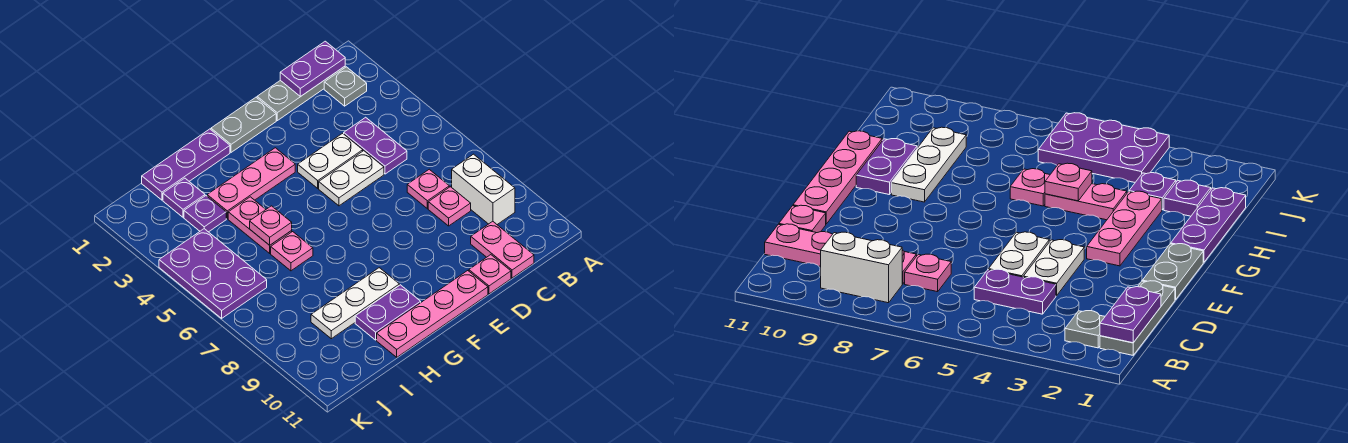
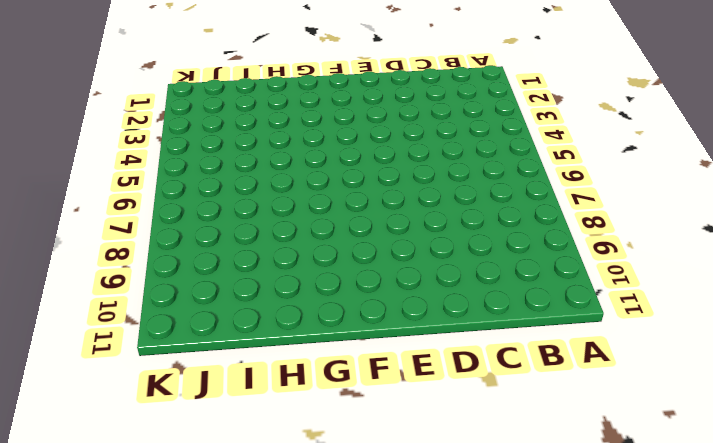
none -> grey 1x3 plate [257,66,345,121]
none -> grey 1x1 plate [324,67,367,106]
none -> white 1x2 brick [452,154,515,224]

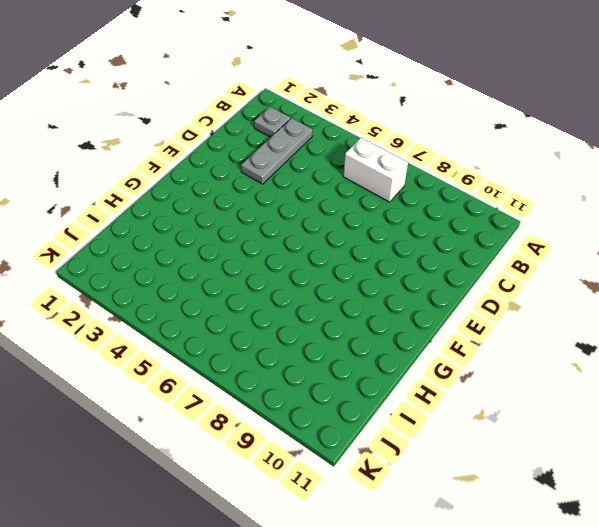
grey 1x3 plate [241,118,313,184] -> grey 1x3 plate moved to [257,66,345,121]
white 1x2 brick [343,138,408,202] -> white 1x2 brick moved to [452,154,515,224]
none -> purple 1x2 plate [344,117,407,174]
none -> pink 1x1 plate [407,169,449,209]
none -> pink 1x1 plate [428,187,471,226]

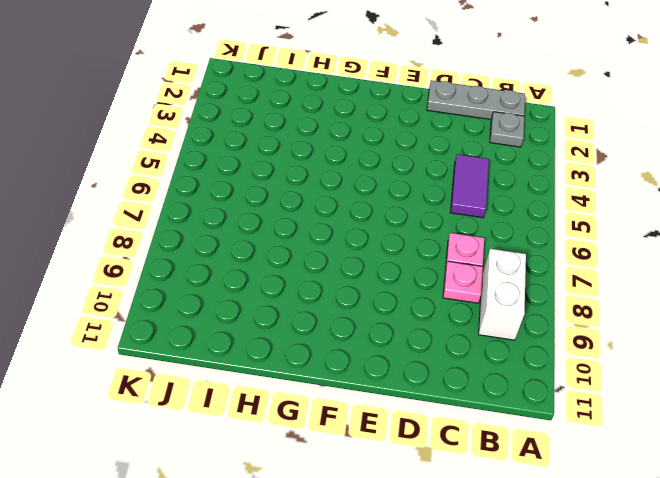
purple 1x2 tile [450,154,489,218] -> purple 1x2 plate [344,117,407,174]
none -> pink 1x2 plate [471,221,534,278]
none -> white 1x2 plate [298,133,363,188]
none -> white 1x2 plate [319,151,384,206]

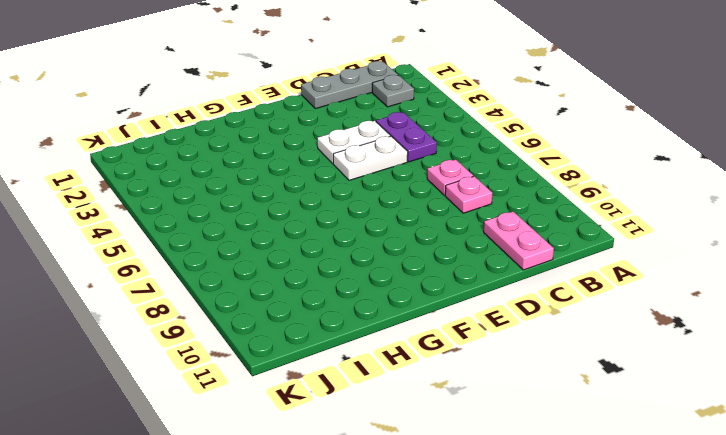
none -> white 1x2 brick [452,154,515,224]
none -> pink 1x1 plate [469,255,511,294]
none -> grey 1x2 plate [211,97,276,152]

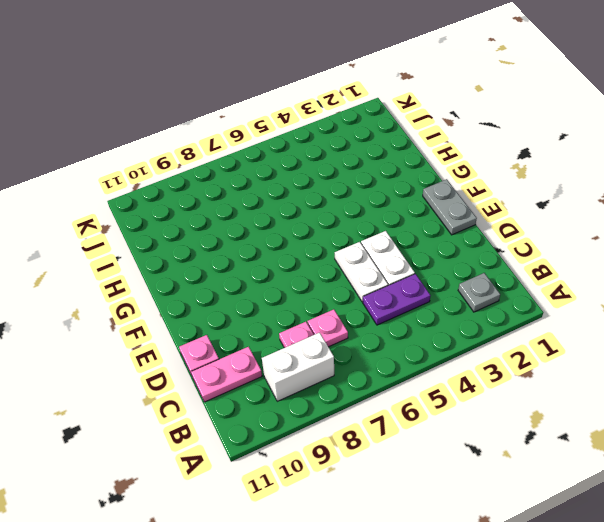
none -> grey 1x3 plate [257,66,345,121]
none -> pink 1x4 plate [377,271,488,357]
none -> pink 1x3 plate [207,148,295,219]

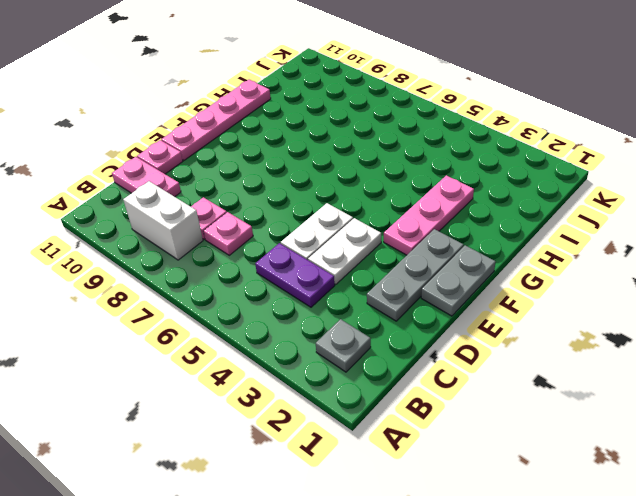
grey 1x3 plate [367,229,463,321] -> grey 1x3 plate moved to [257,66,345,121]
none -> purple 1x3 plate [142,129,230,200]
none -> white 1x3 plate [311,268,399,339]
none -> purple 1x2 plate [355,285,421,340]

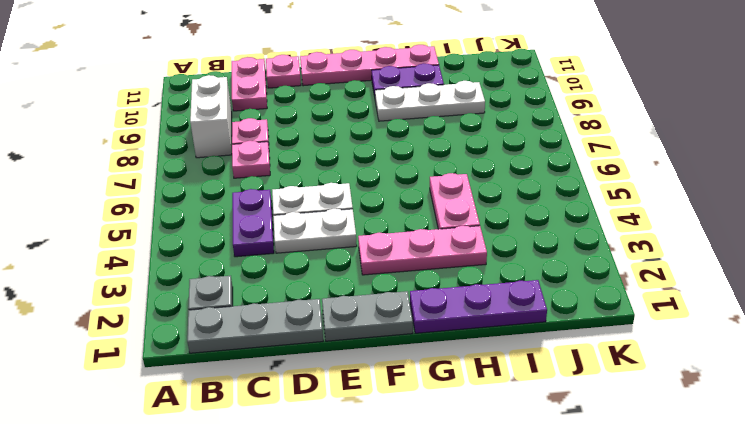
none -> pink 1x1 plate [271,232,313,271]
none -> purple 1x1 plate [163,178,205,217]
none -> purple 1x1 plate [184,196,226,232]

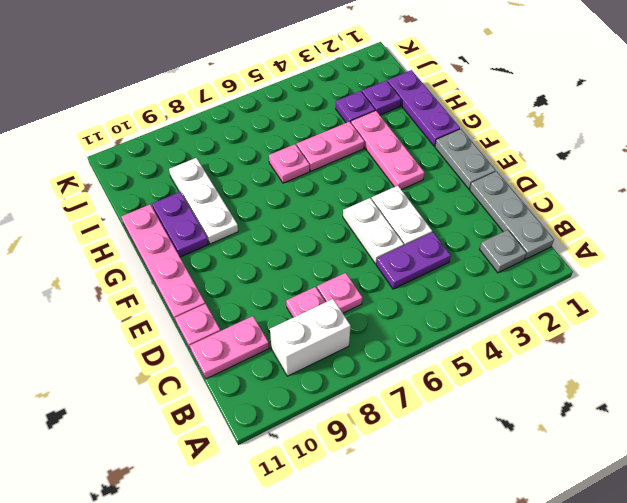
none -> purple 2x3 plate [159,229,267,318]
none -> purple 1x2 plate [280,41,345,97]
none -> pink 1x1 plate [250,206,292,245]

